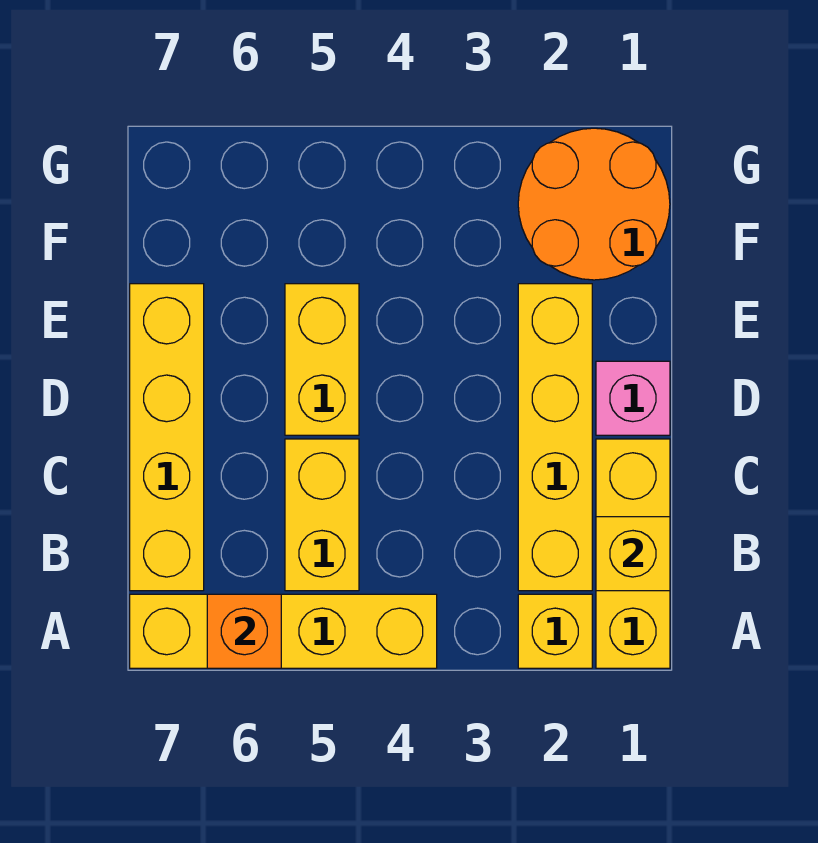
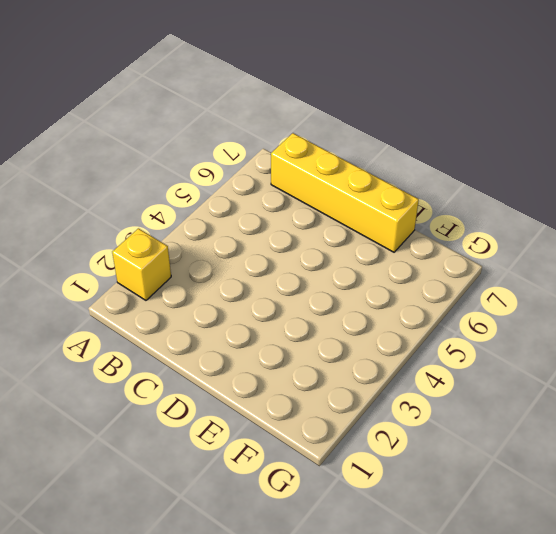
none -> yellow 1x3 brick [596,439,670,668]
none -> yellow 1x4 brick [130,594,437,668]

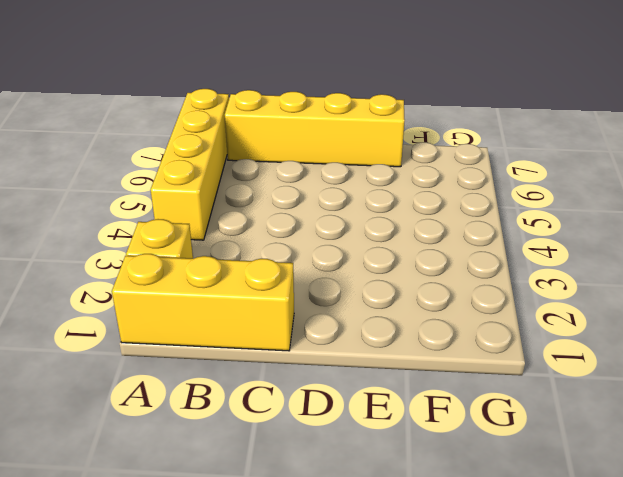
none -> yellow 1x4 brick [518,284,592,591]
none -> yellow 1x2 brick [285,439,359,591]

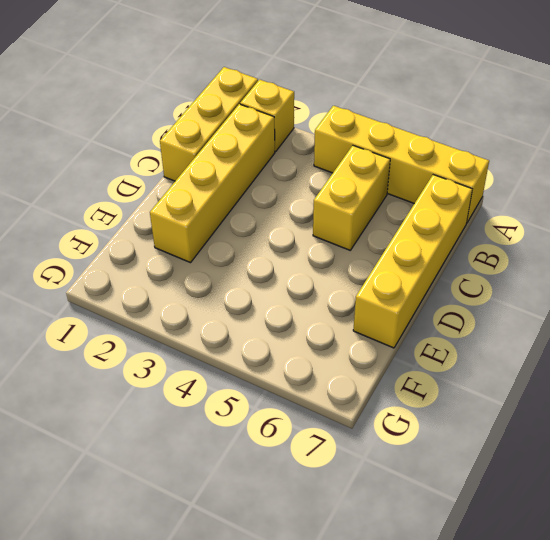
none -> pink 1x1 brick [596,361,670,435]
none -> yellow 1x2 brick [285,284,359,435]

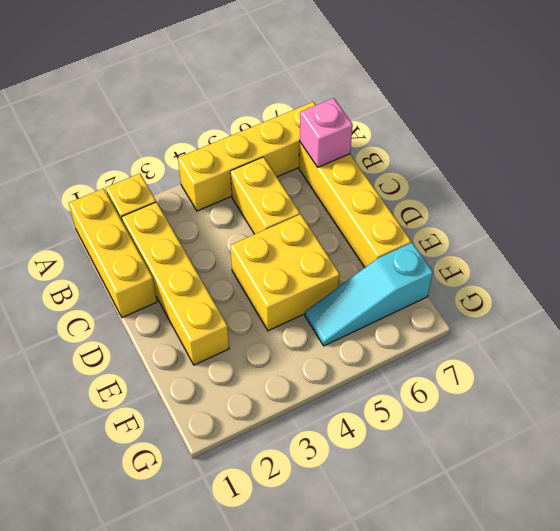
pink 1x1 brick [300,98,353,167] -> pink 1x1 brick moved to [596,361,670,435]
yellow 2x2 brick [230,214,340,331] -> yellow 1x2 brick [285,284,359,435]
cyan 1x3 slope [305,243,433,346] -> none
none -> orange 2x2 round brick [518,128,670,280]
none -> orange 1x1 brick [207,594,281,668]

